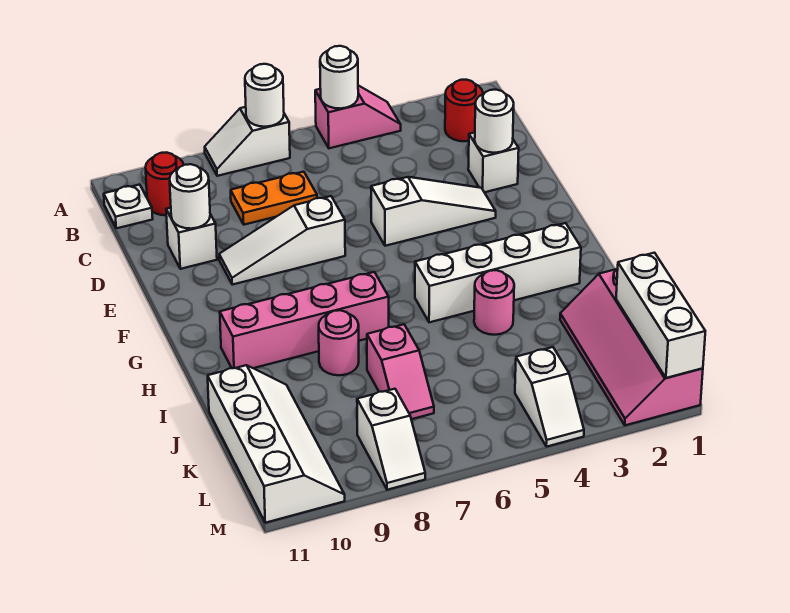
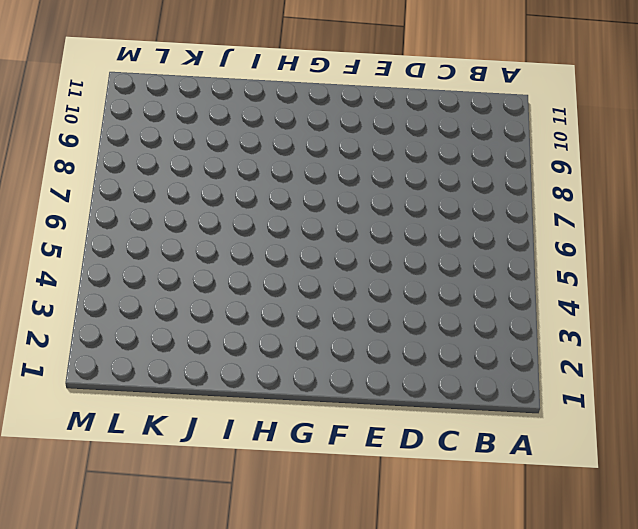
none -> pink 1x2 slope [315,85,401,148]
none -> white 1x2 slope [205,107,290,176]
none -> red 1x1 round brick [445,80,483,141]

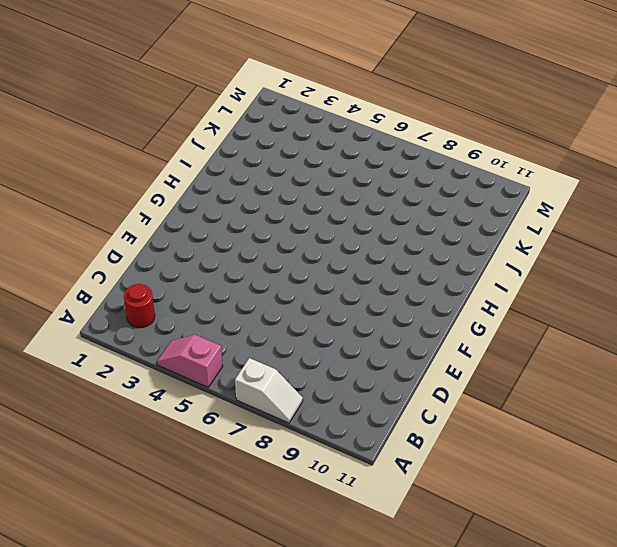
none -> red 1x1 round brick [145,152,183,215]
none -> white 1x1 plate [104,185,153,228]
none -> orange 1x2 plate [231,172,317,225]

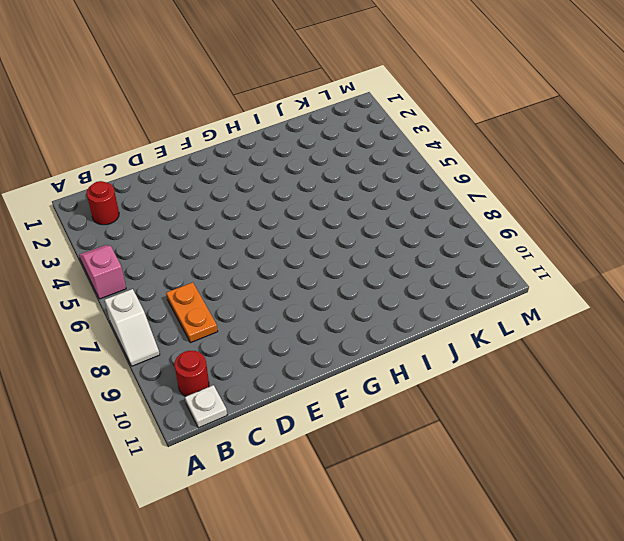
none -> white 1x1 brick [468,132,519,192]
none -> white 1x1 brick [166,208,217,269]
none -> white 1x3 slope [371,177,496,246]

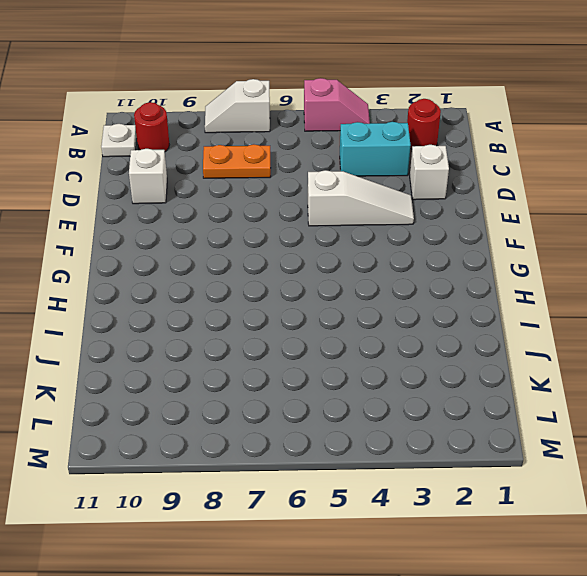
cyan 1x2 brick [340,122,411,176] -> none
none -> white 1x3 slope [219,196,345,285]
none -> white 1x4 brick [415,223,581,322]
none -> pink 1x4 brick [220,272,389,368]

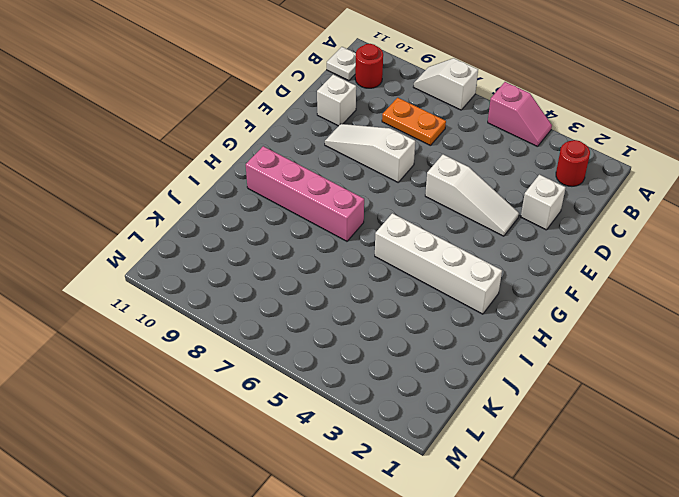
none -> pink 1x1 round brick [474,270,514,335]
none -> pink 1x1 round brick [319,310,359,375]
none -> pink 2x4 slope [560,269,703,425]

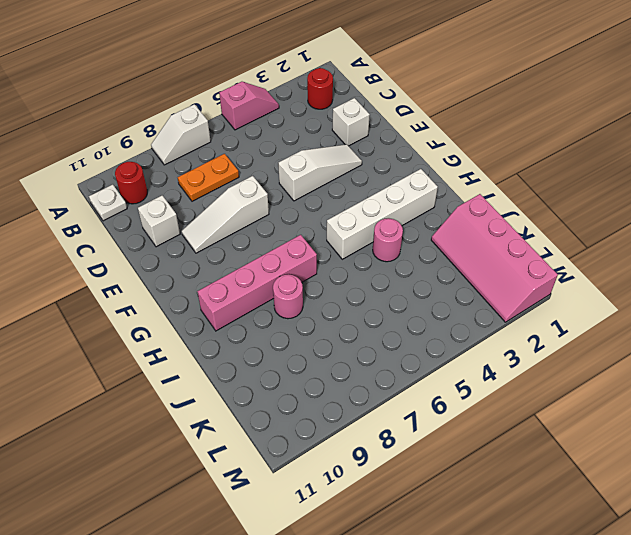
none -> pink 1x2 slope [367,324,434,419]
none -> white 2x4 slope [208,365,345,523]
none -> white 1x2 slope [515,347,584,447]

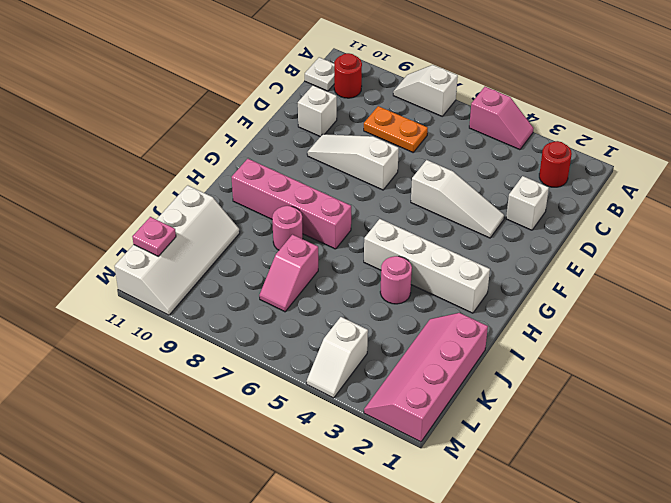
pink 1x1 plate [132,217,176,256] -> none
none -> white 1x2 slope [357,389,425,490]
none -> white 1x1 round brick [320,46,358,109]
none -> white 1x1 round brick [245,64,284,127]

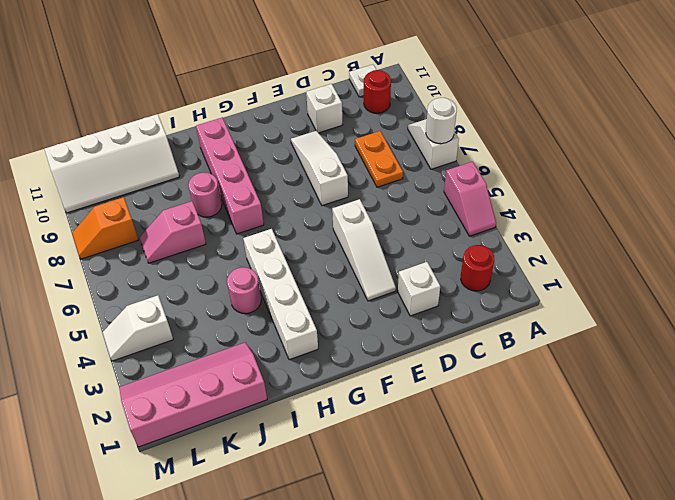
orange 1x2 slope [72,197,138,259] -> white 1x2 slope [357,389,425,490]
none -> white 1x1 round brick [320,46,358,109]
none -> white 1x1 round brick [475,90,514,153]
none -> white 1x1 round brick [170,164,210,229]

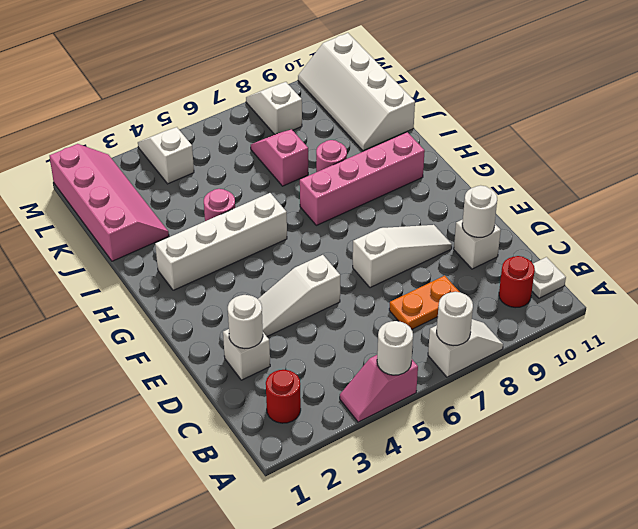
none -> white 1x3 brick [616,253,705,378]

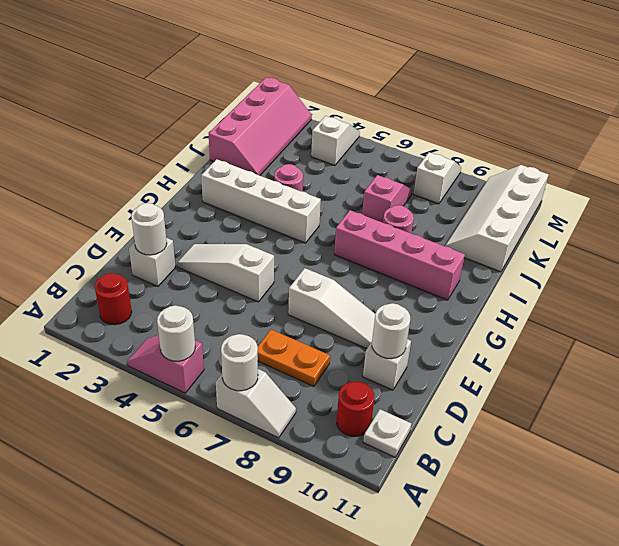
none -> white 1x3 brick [616,253,705,378]

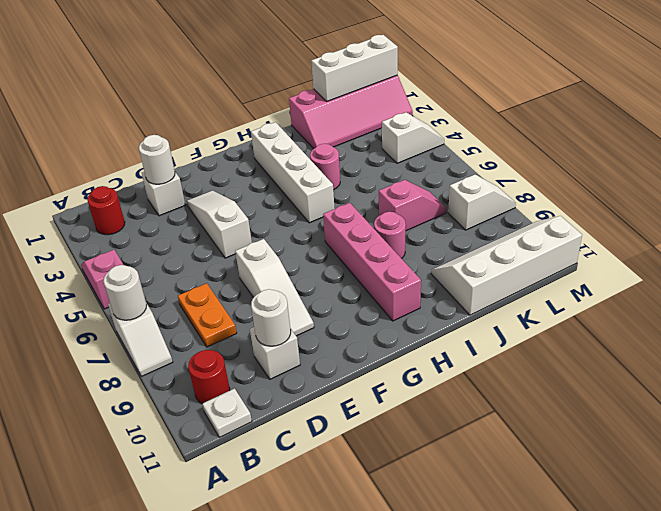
none -> white 1x1 round brick [320,46,358,109]

